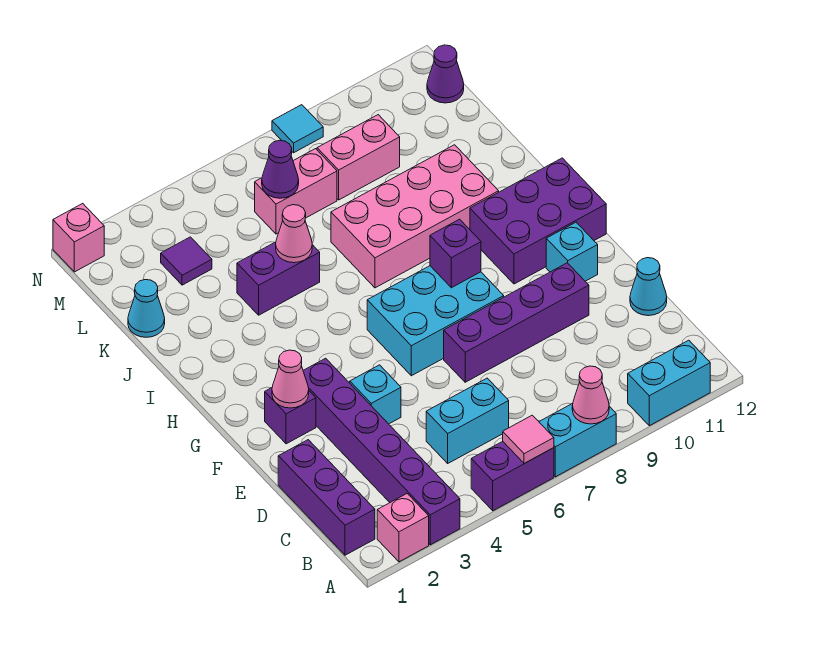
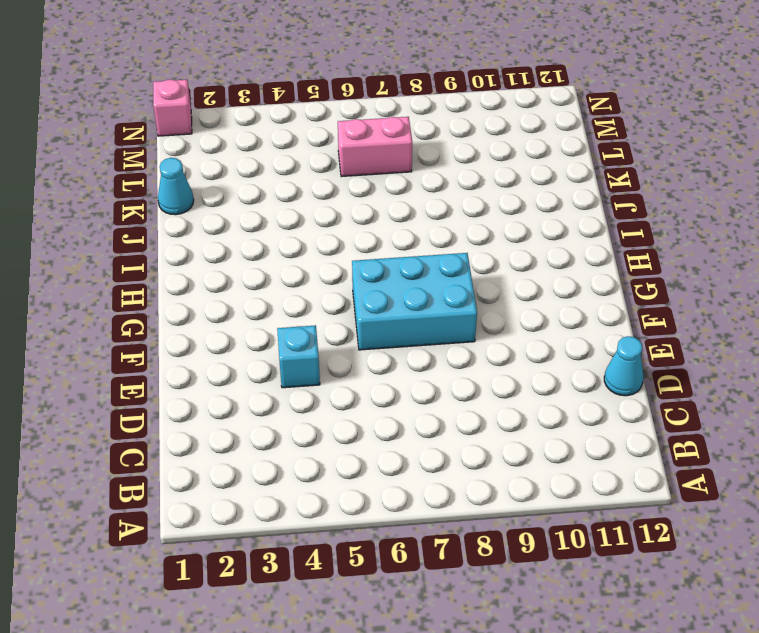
none -> pink 1x1 brick [377,494,429,562]
none -> purple 1x6 brick [303,358,460,545]
none -> purple 1x2 brick [471,442,554,511]

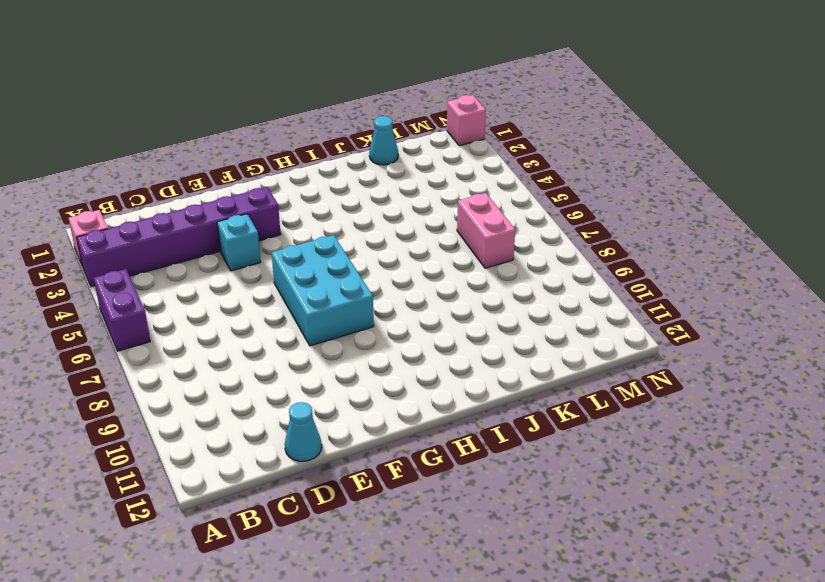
none -> cyan 1x2 brick [539,403,616,477]
none -> cyan 1x2 brick [628,340,710,426]
none -> purple 1x3 brick [278,440,375,555]

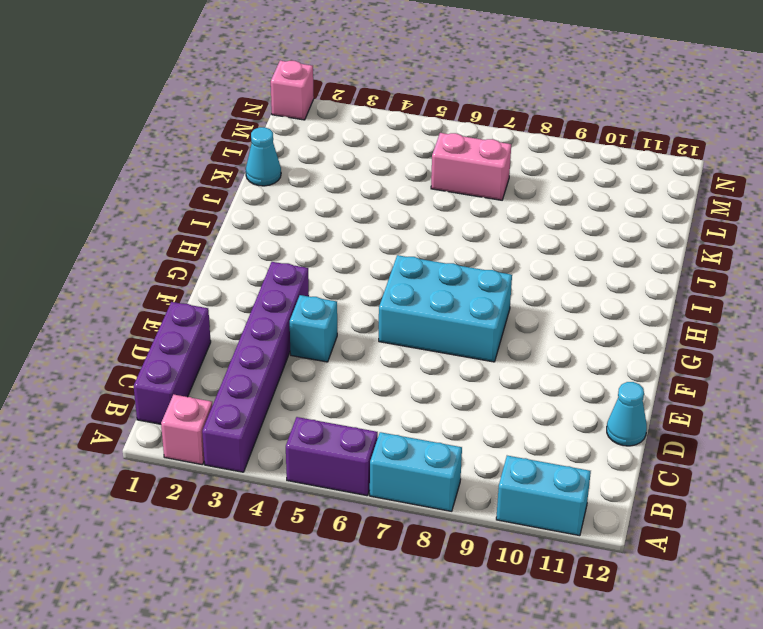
none -> cyan 1x2 brick [426,378,509,463]
none -> purple 1x4 brick [444,263,589,382]
none -> purple 1x1 brick [265,388,316,444]

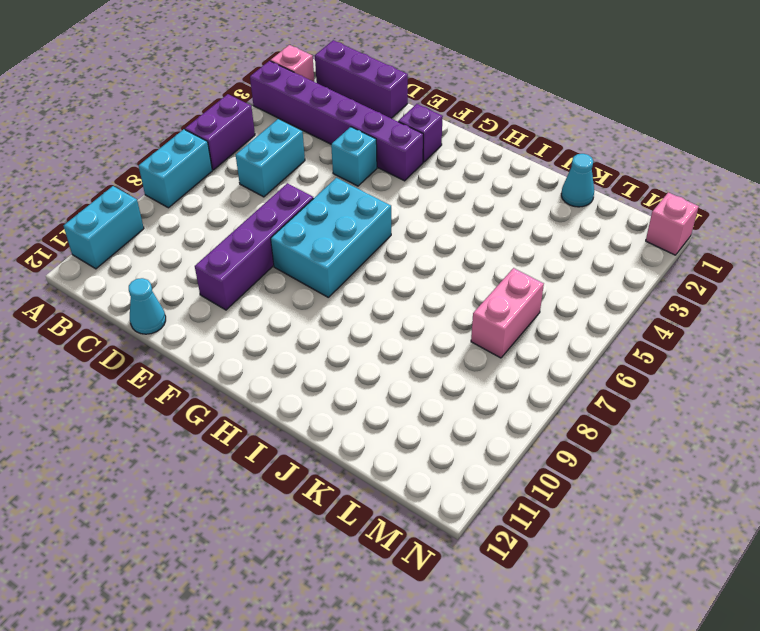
none -> cyan 1x1 brick [546,222,598,281]
none -> purple 2x3 brick [470,158,606,284]
none -> pink 2x4 brick [331,145,499,288]

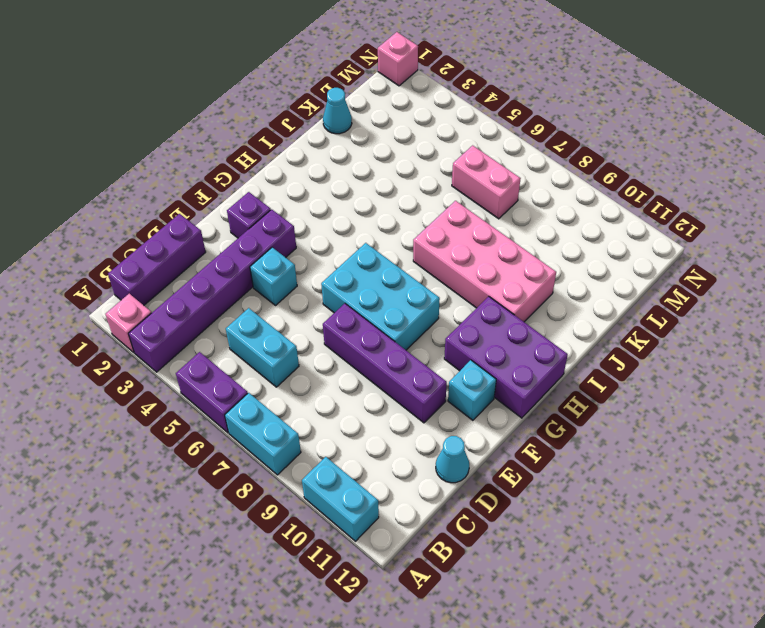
none -> purple 1x2 brick [237,242,320,315]
none -> purple 1x1 tile [161,237,212,285]
none -> pink 1x2 brick [317,115,400,200]

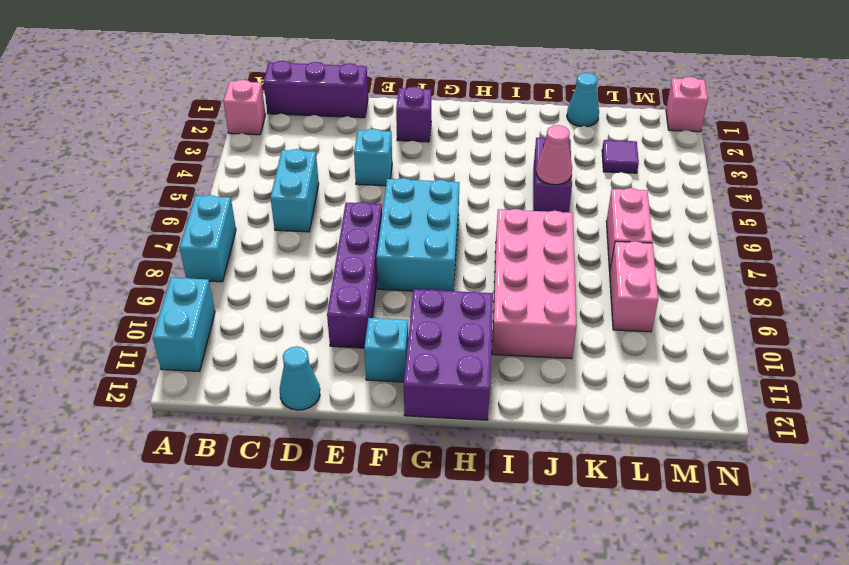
none -> purple 1x6 brick [303,358,460,545]
none -> purple 1x2 brick [471,442,554,511]
none -> purple 1x1 cone [427,45,464,103]

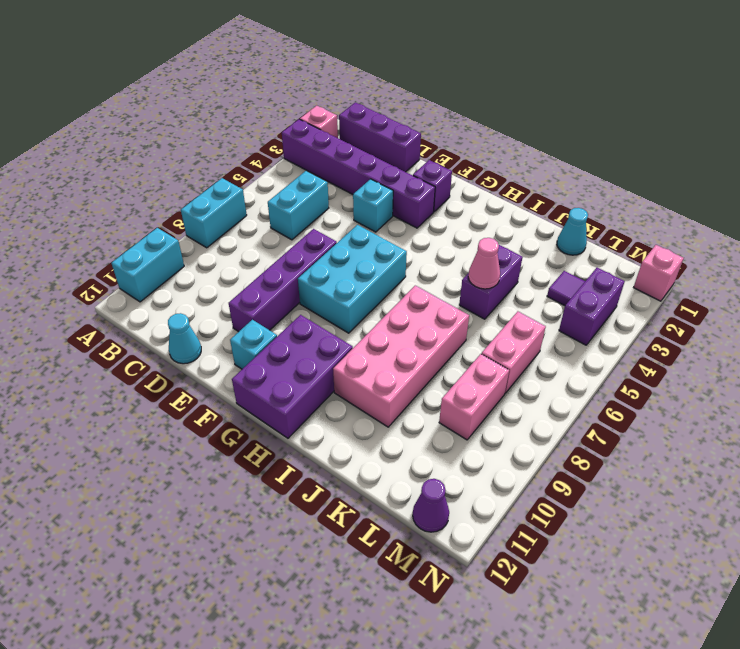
purple 1x2 brick [559,268,625,345] -> purple 1x2 brick moved to [471,442,554,511]
none -> cyan 1x1 tile [272,105,323,153]
none -> pink 1x1 tile [503,415,554,464]
none -> pink 1x1 cone [572,366,609,424]

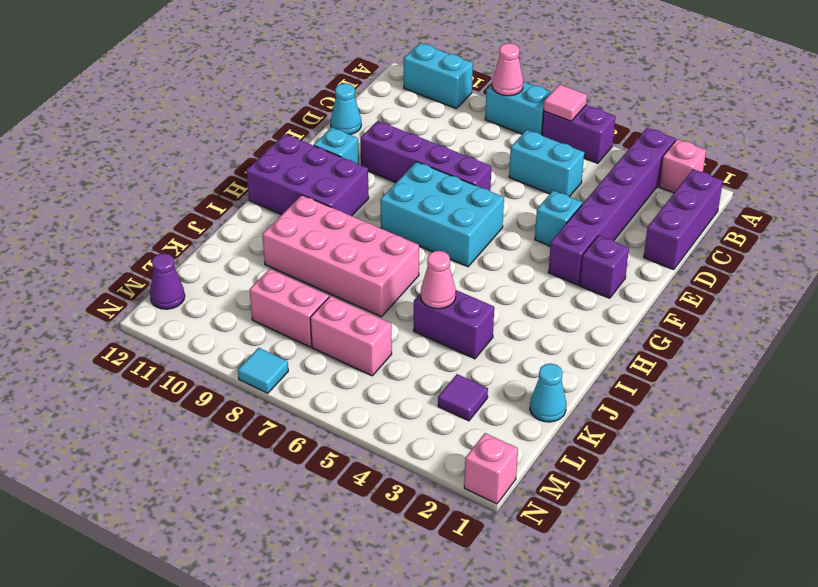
none -> pink 1x1 cone [272,350,309,408]
none -> purple 1x1 brick [430,219,481,288]
none -> purple 1x1 cone [262,140,299,198]

